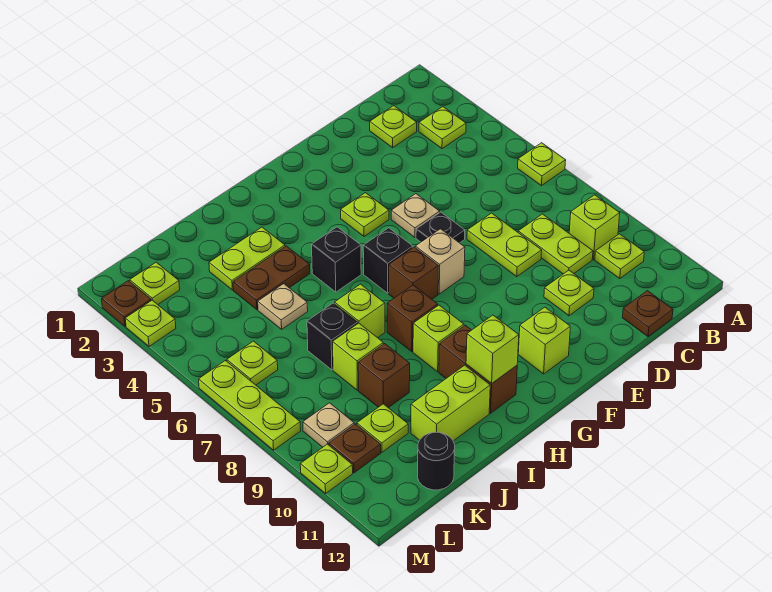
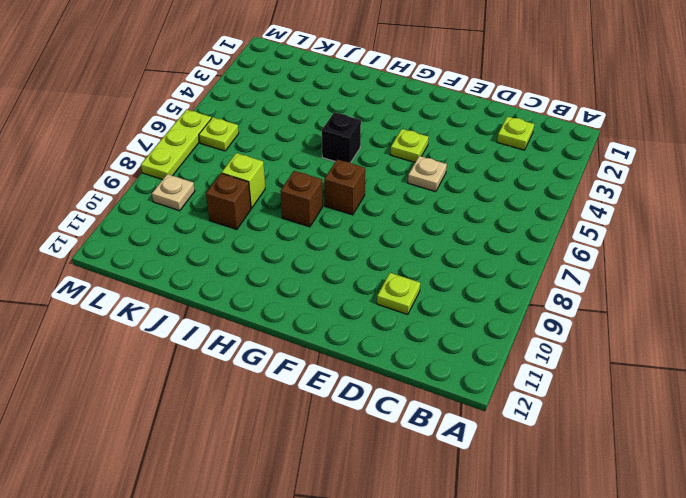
none -> lime 1x1 plate [518,143,566,186]
none -> lime 1x1 plate [419,107,466,149]
none -> lime 1x1 brick [569,195,620,259]
none -> lime 1x1 plate [595,234,644,279]

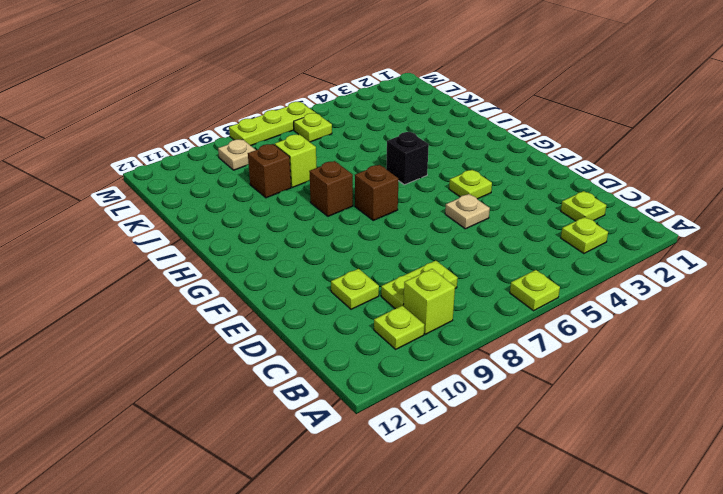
none -> brown 1x1 plate [622,291,673,337]
none -> lime 1x2 plate [467,213,542,277]
none -> black 1x1 plate [416,212,465,243]
none -> tan 1x1 brick [415,229,465,294]

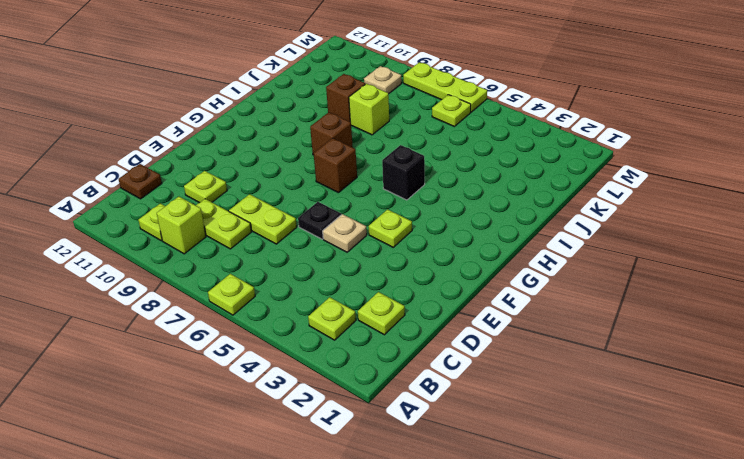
none -> tan 1x1 brick [415,229,465,294]
none -> lime 1x1 brick [518,307,570,374]
none -> black 1x1 brick [363,228,413,293]
none -> lime 1x1 brick [413,305,464,372]

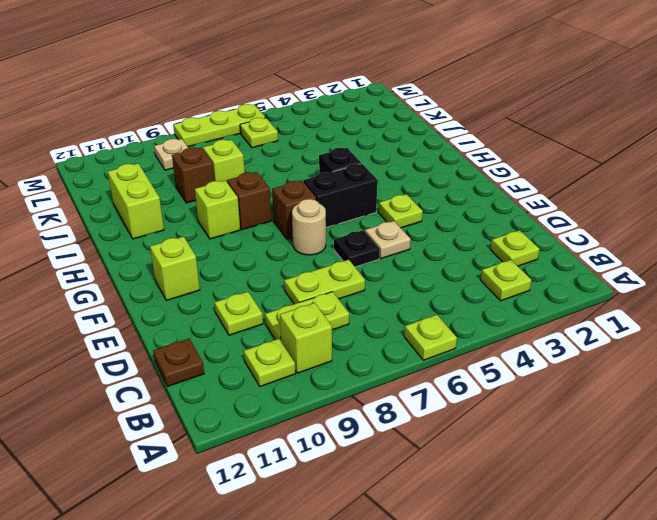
tan 1x1 round brick [292,199,326,255] -> tan 1x1 brick [415,229,465,294]
black 1x2 brick [303,164,378,227] -> black 1x1 brick [363,228,413,293]
none -> brown 1x2 brick [439,325,517,413]
none -> lime 1x2 plate [209,227,285,290]
none -> brown 1x2 plate [233,246,310,310]
none -> lime 1x1 brick [335,284,385,338]

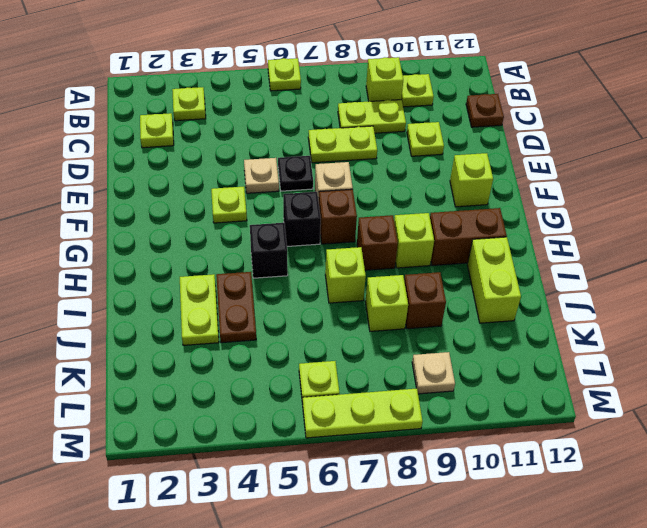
none -> tan 1x1 plate [258,284,308,329]
none -> black 1x1 brick [307,303,358,370]
none -> lime 1x1 plate [357,404,408,452]
none -> black 1x1 round brick [418,432,455,490]

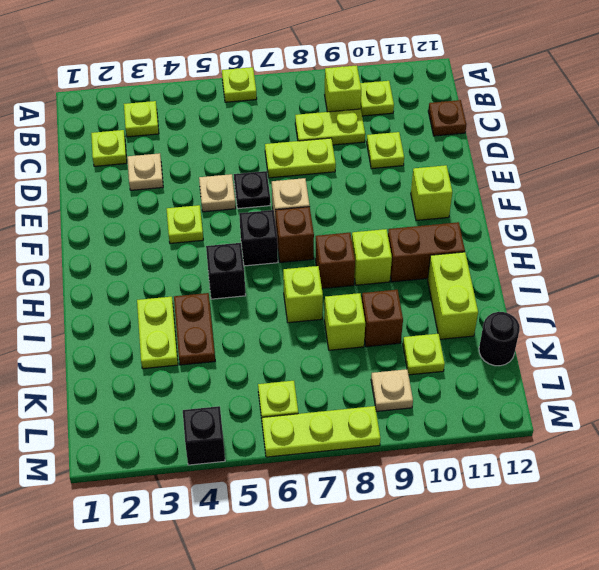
tan 1x1 plate [127,153,163,190] -> tan 1x1 plate moved to [258,284,308,329]
black 1x1 brick [183,406,225,465] -> black 1x1 brick moved to [307,303,358,370]
none -> lime 1x1 plate [130,262,180,304]
none -> brown 1x1 plate [329,424,381,473]
none -> brown 1x1 plate [102,281,151,326]
none -> lime 1x1 plate [125,300,176,346]

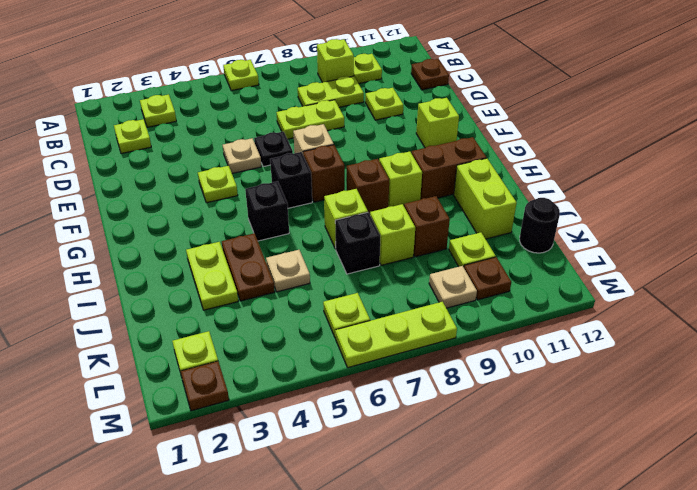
none -> lime 1x1 plate [125,300,176,346]
none -> lime 1x1 plate [300,444,353,493]
none -> lime 1x1 brick [466,315,519,384]

